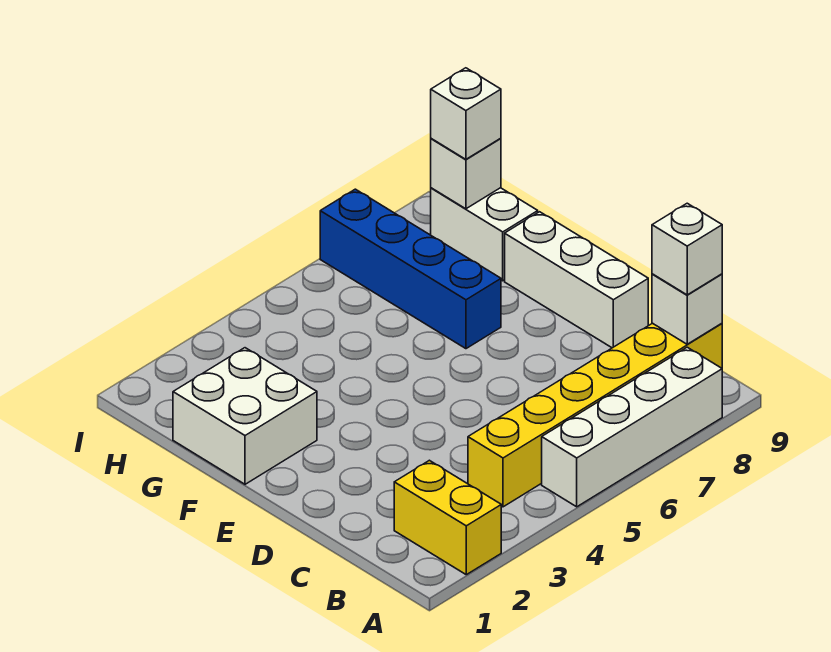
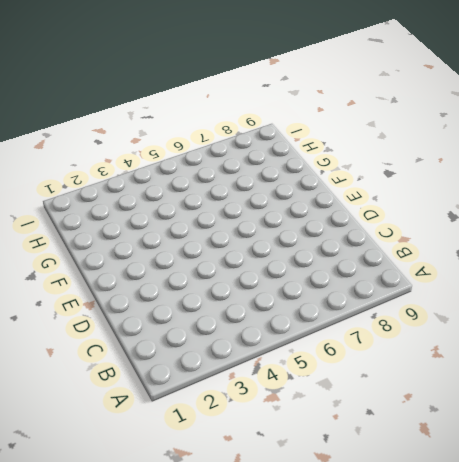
none -> yellow 1x2 brick [394,460,501,575]
none -> white 1x4 brick [542,347,722,507]

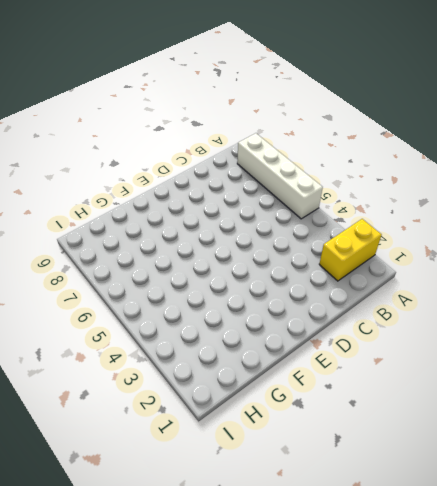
none -> yellow 1x6 brick [468,323,722,507]
none -> white 1x3 brick [505,212,648,348]

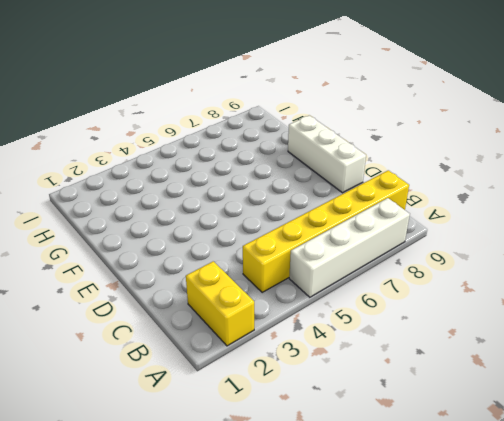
none -> white 2x2 brick [173,348,317,484]
none -> blue 1x4 brick [320,189,501,349]

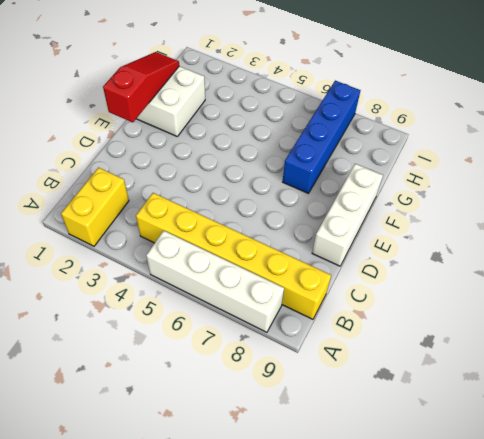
red 1x3 slope [103,52,179,122] -> none
none -> white 1x2 brick [431,188,538,281]
none -> white 1x1 brick [652,274,722,344]

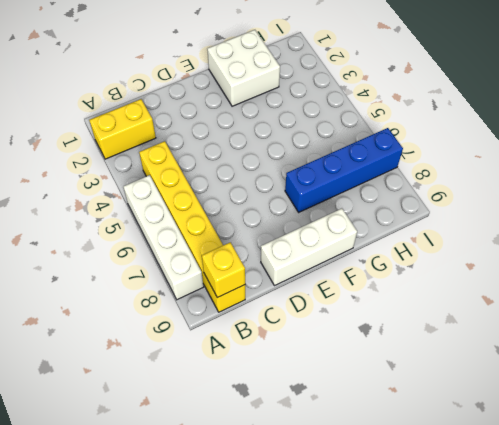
yellow 1x1 brick [202,242,245,298] -> white 1x1 brick [652,274,722,344]
none -> white 1x2 brick [431,188,538,281]
none -> white 1x1 brick [431,138,501,209]

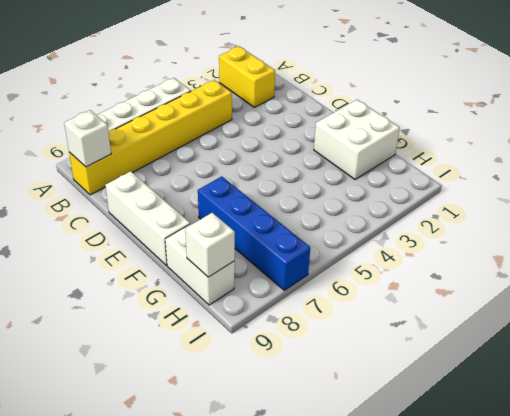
none -> white 1x1 brick [652,203,722,295]
none -> white 1x1 brick [431,68,501,159]

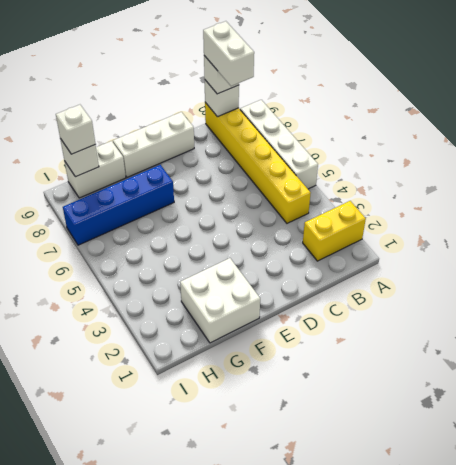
white 1x2 brick [203,21,254,86] -> none

